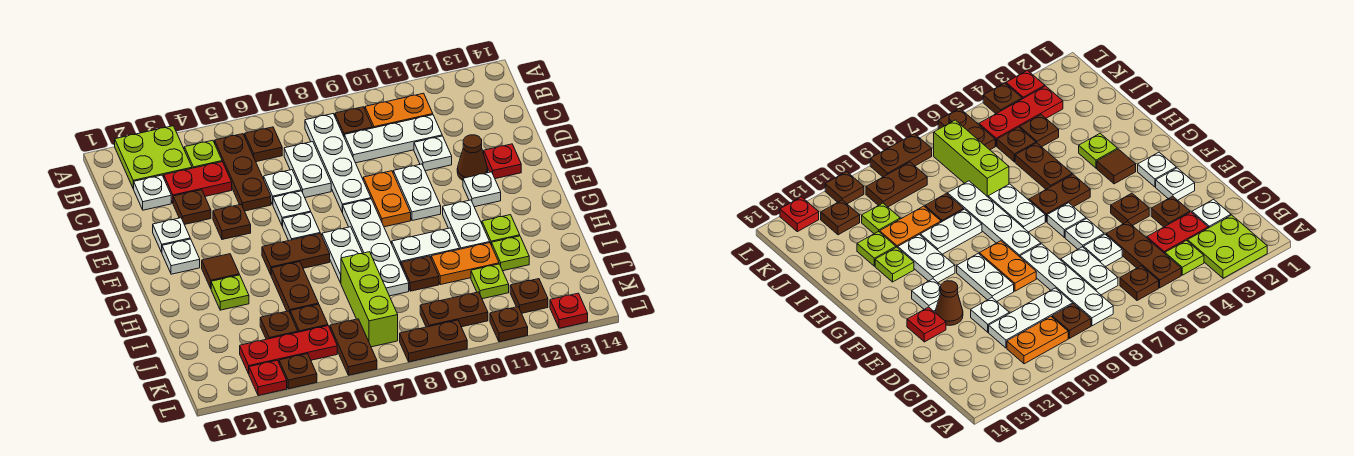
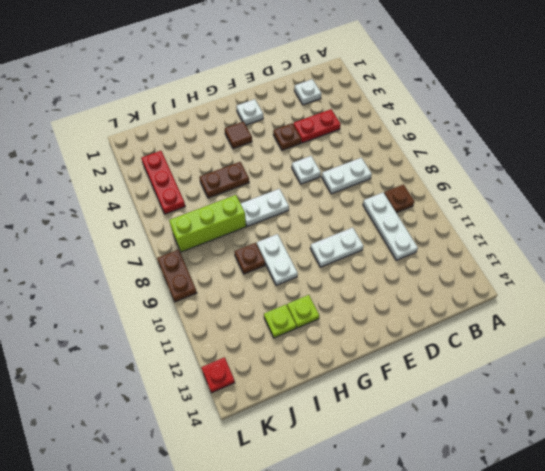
red 1x2 plate [293,109,341,143] -> red 1x2 plate turned to [164,162,232,203]
none -> lime 2x2 plate [115,126,192,189]
none -> lime 1x1 plate [184,140,222,168]
none -> brown 1x3 plate [215,134,271,211]
none -> brown 1x1 plate [245,127,282,162]

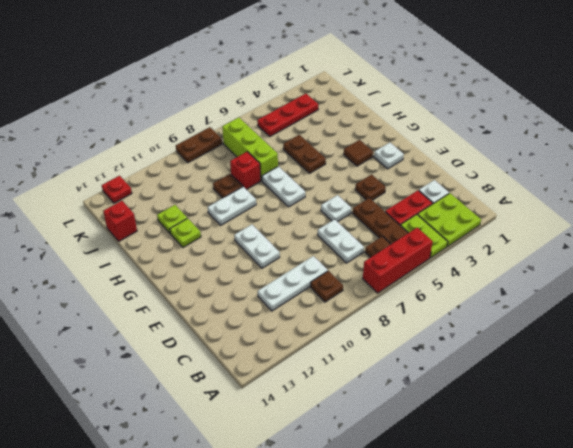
lime 1x2 plate [400,214,448,258] -> lime 1x1 plate [184,140,222,168]
red 1x3 brick [363,228,433,293] -> none
red 1x1 brick [230,152,261,190] -> white 1x4 plate [342,199,409,296]
red 1x1 brick [103,201,137,241] -> none
none -> white 1x4 plate [305,114,371,212]
none -> orange 1x2 plate [365,93,433,128]
none -> brown 1x1 plate [173,190,211,225]
none -> white 1x1 plate [264,170,301,204]

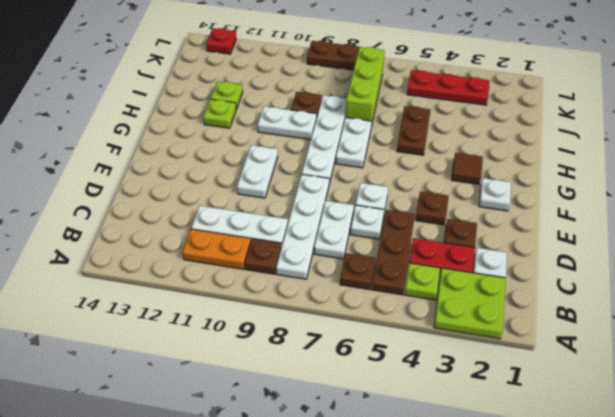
none -> white 1x1 plate [414,136,452,171]
none -> white 1x1 plate [153,218,190,252]
none -> orange 1x2 plate [363,171,411,227]
none -> brown 1x1 cone [457,135,488,180]

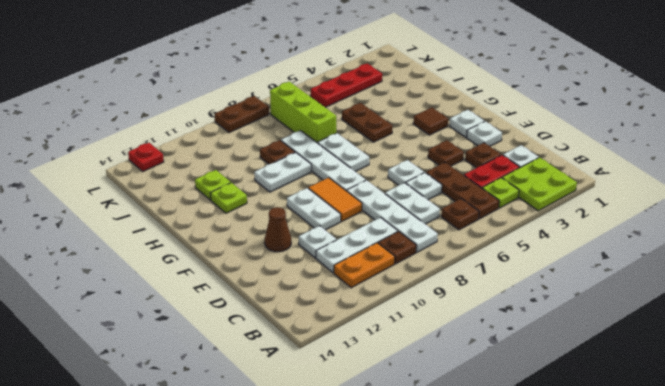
orange 1x2 tile [308,178,362,221] -> orange 1x2 plate [363,171,411,227]
none -> red 1x1 plate [484,144,521,179]
none -> white 1x1 plate [283,212,320,241]
none -> white 1x1 plate [463,172,501,207]
none -> brown 1x2 plate [262,234,330,275]

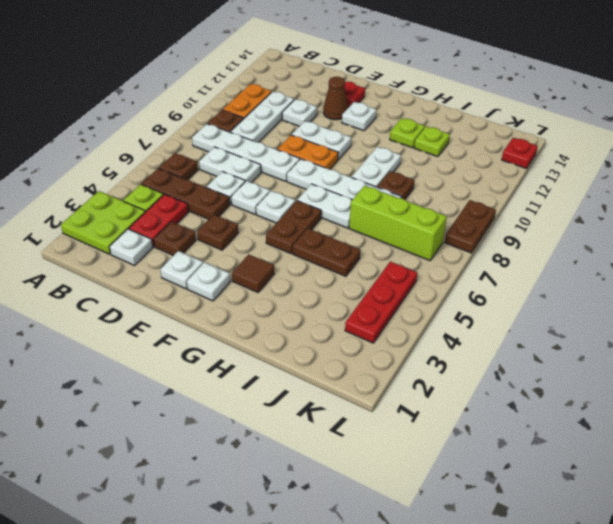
none -> white 1x2 plate [443,200,490,249]
none -> lime 1x1 plate [211,275,249,310]
none -> orange 1x2 plate [431,243,499,285]
none -> brown 1x1 plate [260,311,298,339]

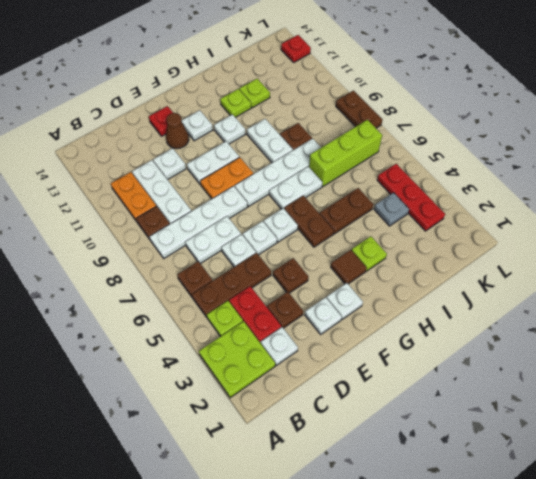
white 1x1 plate [214,114,245,144] -> white 1x2 plate [443,200,490,249]
grey 1x1 plate [374,193,409,226] -> brown 1x1 plate [260,311,298,339]
none -> orange 1x2 plate [431,243,499,285]
none -> brown 1x1 plate [290,304,328,332]
none -> lime 1x1 plate [471,264,509,299]
none -> brown 1x2 plate [330,319,377,375]

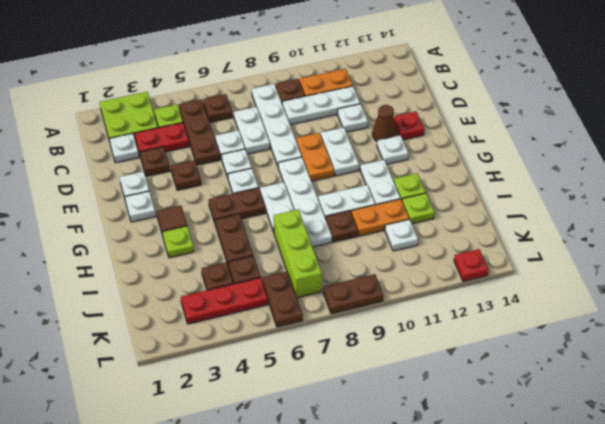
white 1x1 plate [385,219,418,251] -> lime 1x1 plate [471,264,509,299]
none -> brown 1x2 plate [420,292,488,327]
none -> brown 1x1 plate [510,279,548,313]
none -> red 1x1 plate [249,360,287,396]
none -> brown 1x1 plate [279,354,317,389]

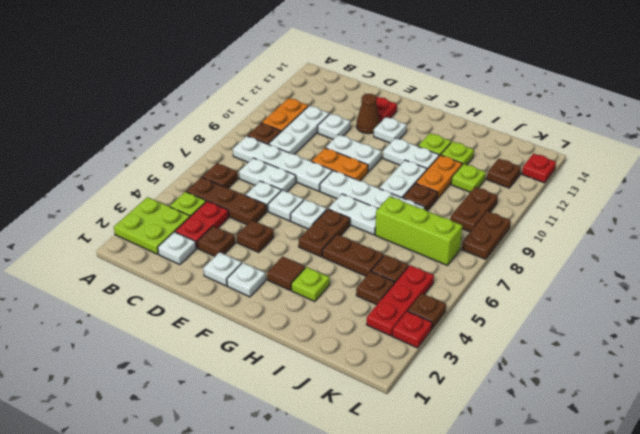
none -> brown 1x2 plate [330,319,377,375]
none -> brown 1x1 plate [490,307,528,342]

